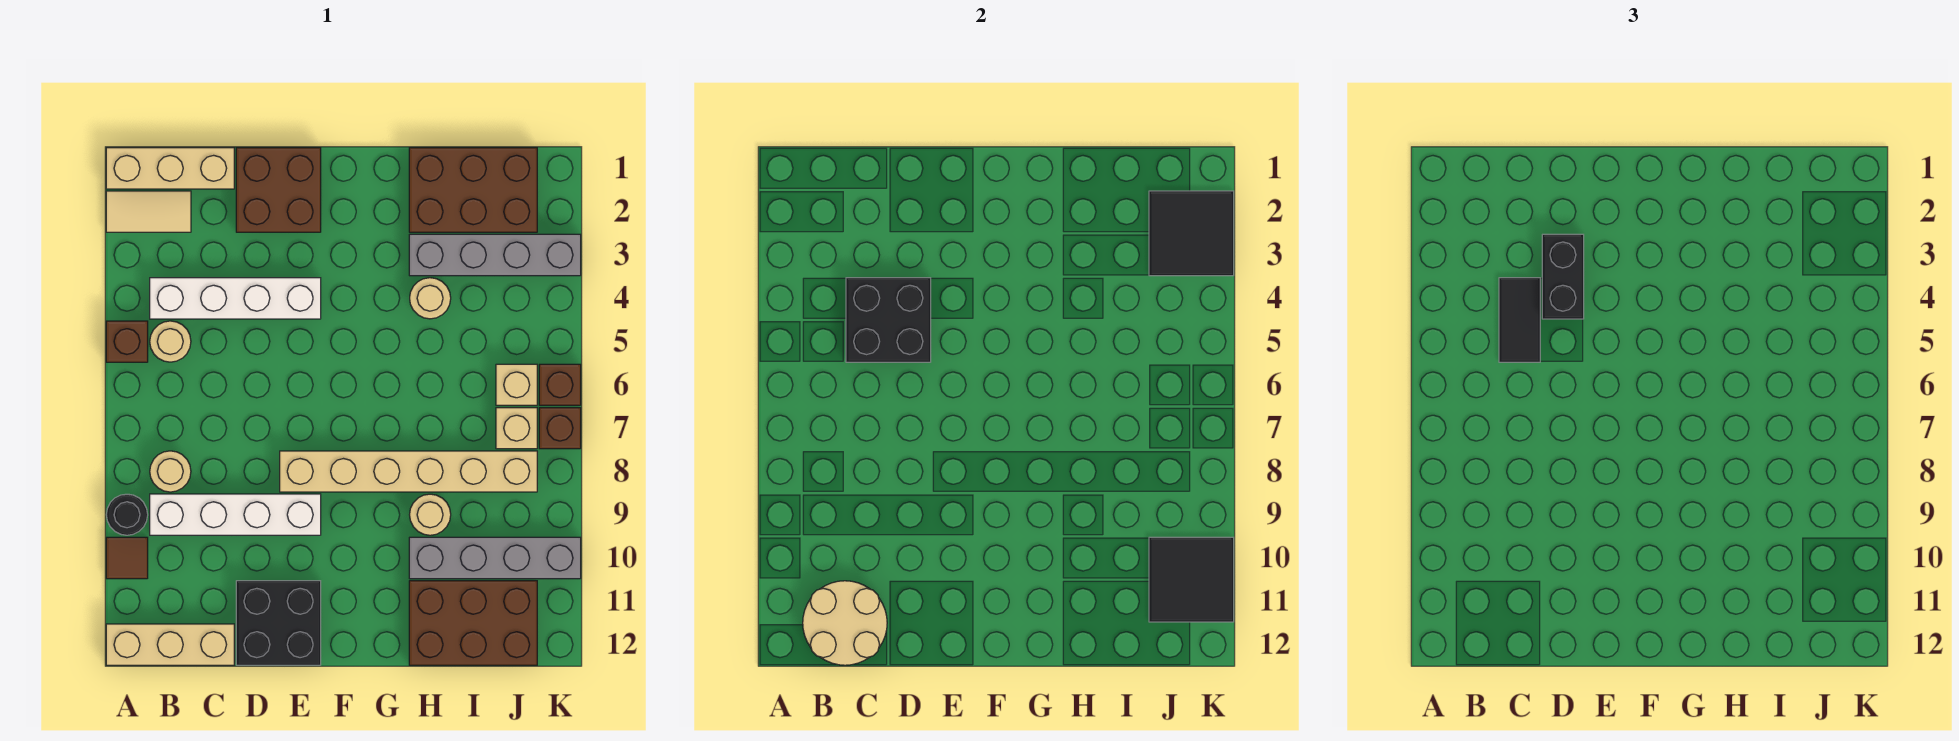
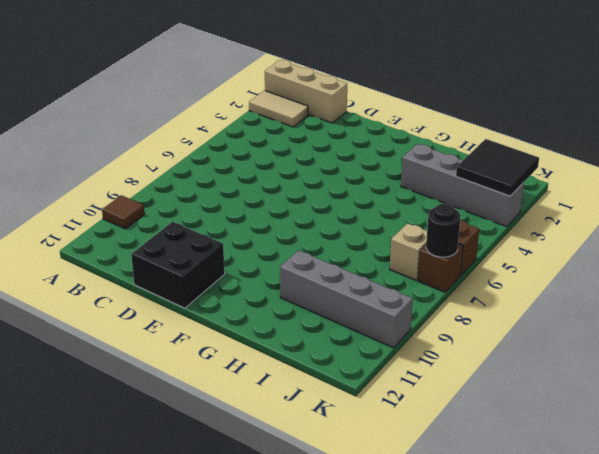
black 1x1 round brick [426,204,461,257] -> black 1x1 round brick moved to [106,494,148,535]
none -> brown 1x1 brick [106,321,148,362]
none -> tan 1x3 brick [106,624,234,665]
none -> white 1x4 brick [150,278,321,319]

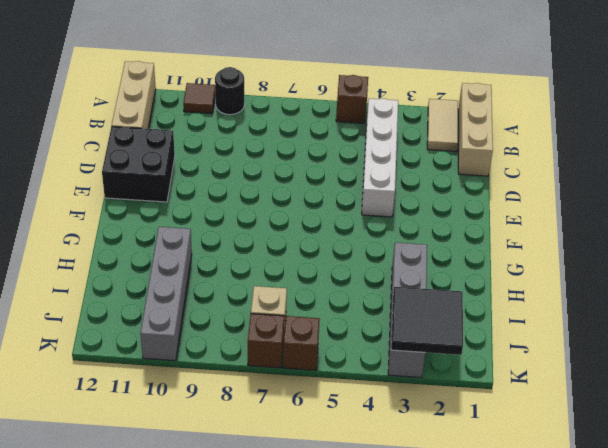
none -> tan 1x1 round brick [150,321,191,362]
none -> tan 1x1 round brick [150,451,191,492]
none -> white 1x4 brick [150,494,321,535]

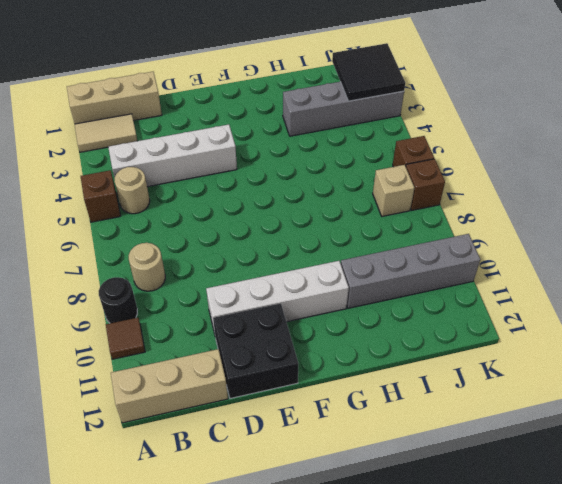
white 1x4 brick [206,261,349,334] -> white 1x4 brick moved to [150,494,321,535]
none -> brown 2x2 brick [236,148,321,232]
none -> tan 1x6 brick [280,451,537,492]
none -> brown 2x3 brick [409,148,537,232]

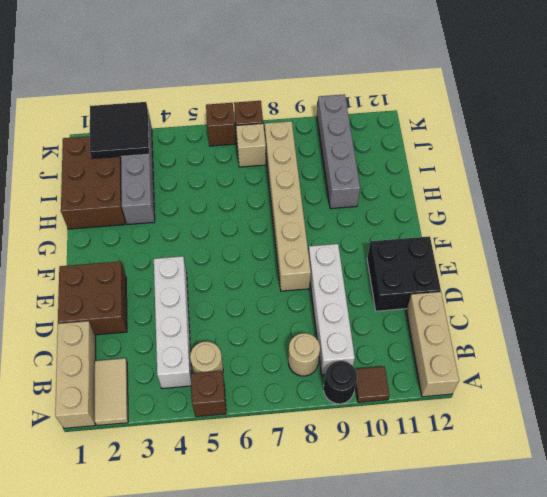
none -> tan 1x1 round brick [410,278,451,319]
none -> tan 1x1 round brick [410,494,451,535]
none -> brown 2x3 brick [409,581,537,665]

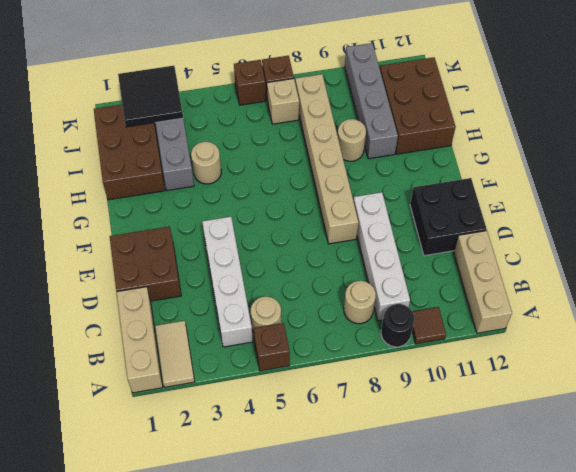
none -> tan 1x1 brick [496,364,537,405]
none -> tan 2x2 round brick [803,581,887,665]
none -> black 2x2 brick [846,278,931,362]

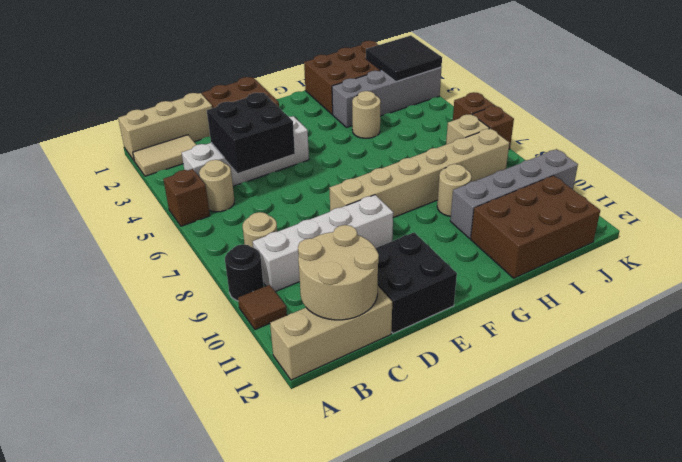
none -> tan 1x1 brick [496,364,537,405]
none -> black 2x2 tile [1149,537,1234,622]
none -> black 1x2 tile [1499,278,1540,362]

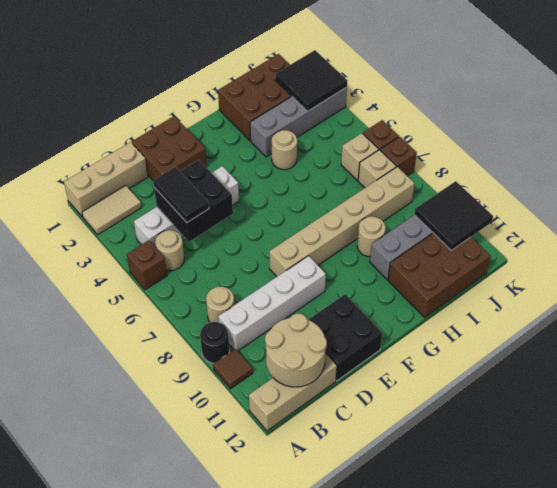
none -> black 1x2 brick [1542,234,1584,319]

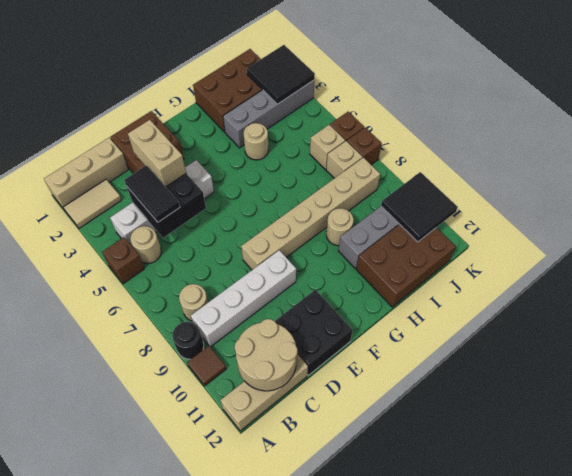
tan 1x2 brick [128,120,186,187] -> black 1x2 brick [1542,234,1584,319]

